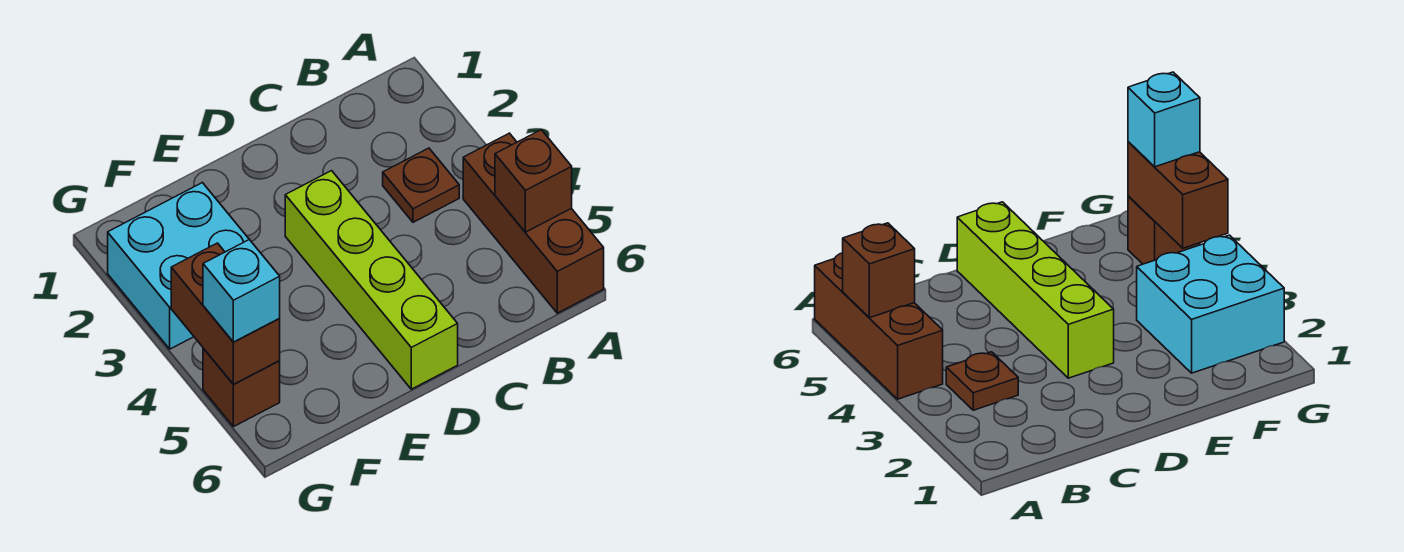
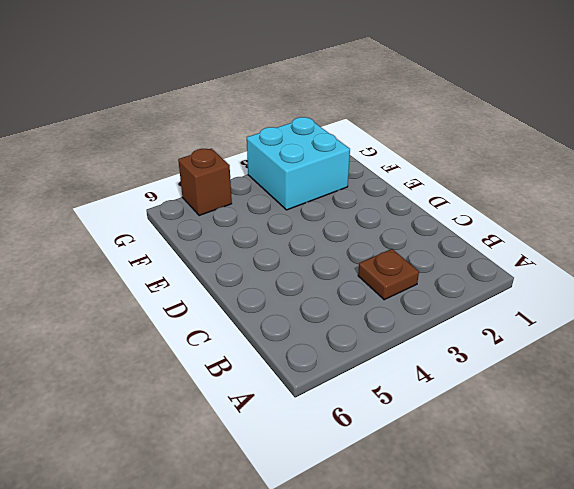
none -> brown 1x3 brick [463,133,604,313]
none -> lime 1x4 brick [285,171,458,389]

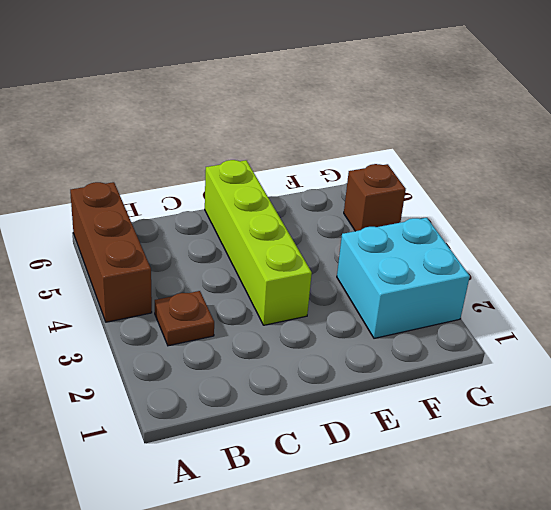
none -> brown 1x1 brick [495,130,572,232]
none -> brown 1x2 brick [171,243,280,385]

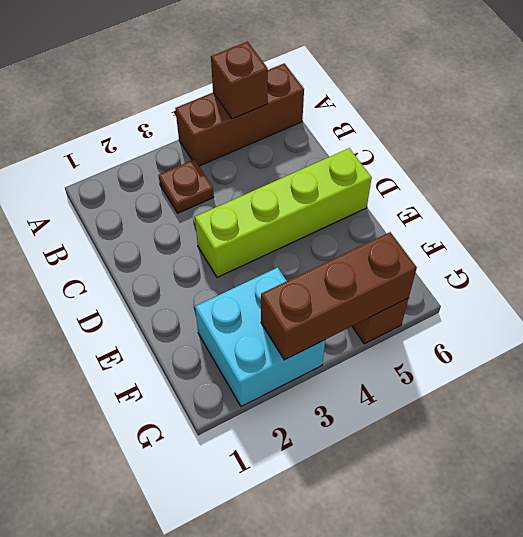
brown 1x3 brick [261,232,417,360] -> brown 1x2 brick [171,243,280,385]
none -> cyan 1x1 brick [203,240,280,342]

